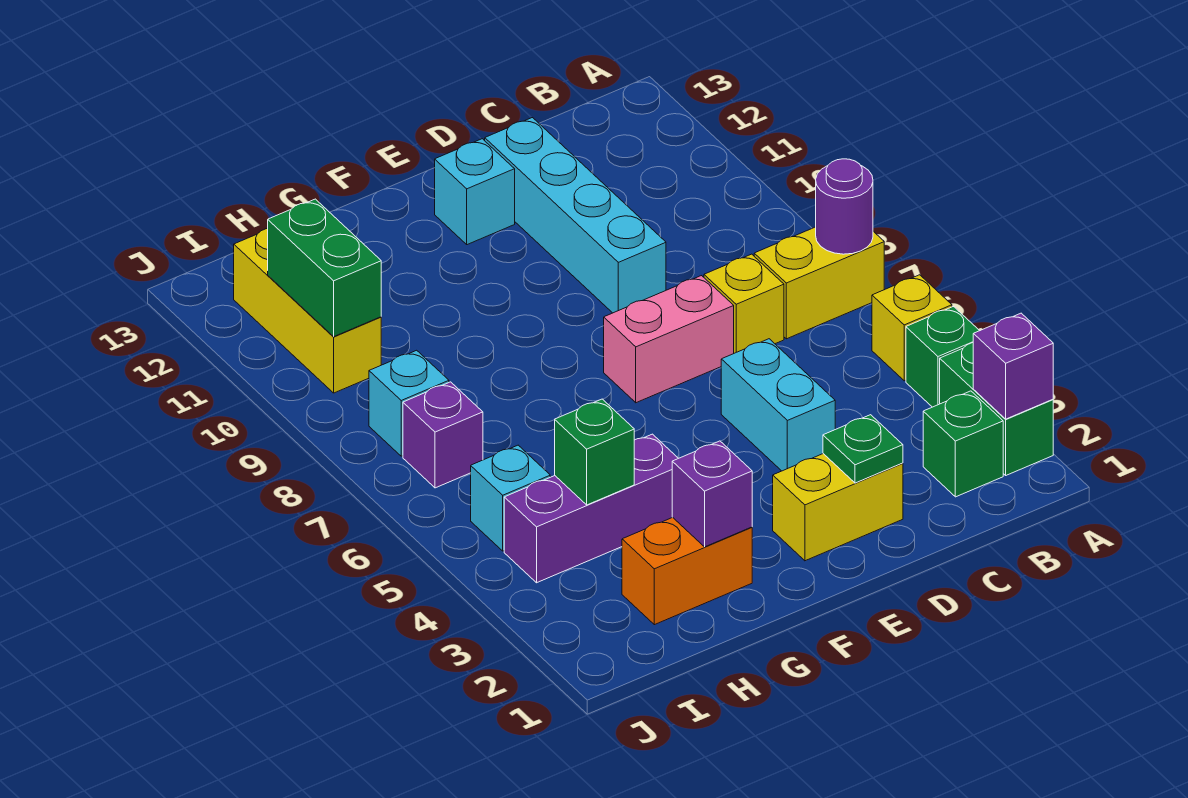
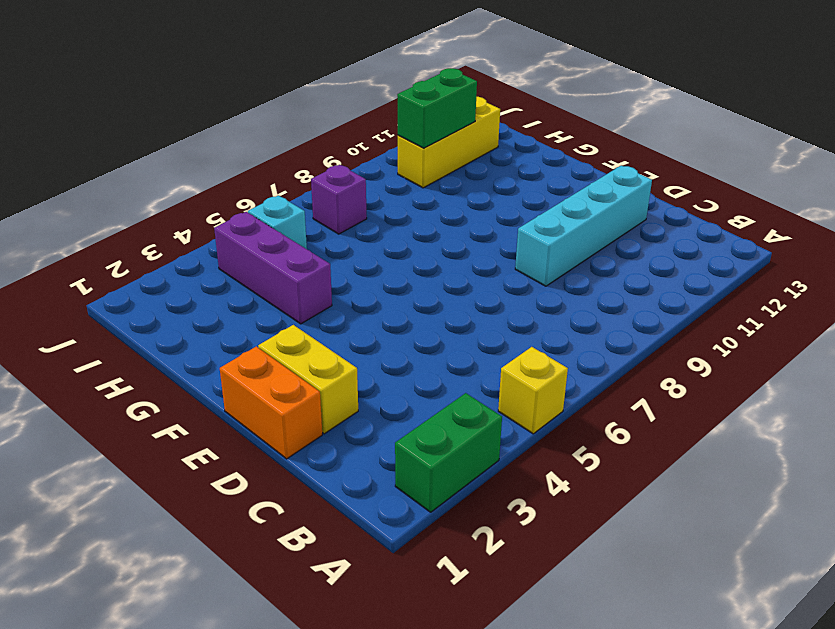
orange 1x2 brick [220,346,322,459] -> orange 1x2 brick moved to [622,517,752,625]
none -> green 1x1 brick [906,307,979,407]
none -> yellow 1x2 brick [754,227,884,339]
none -> green 1x1 brick [923,391,1003,497]

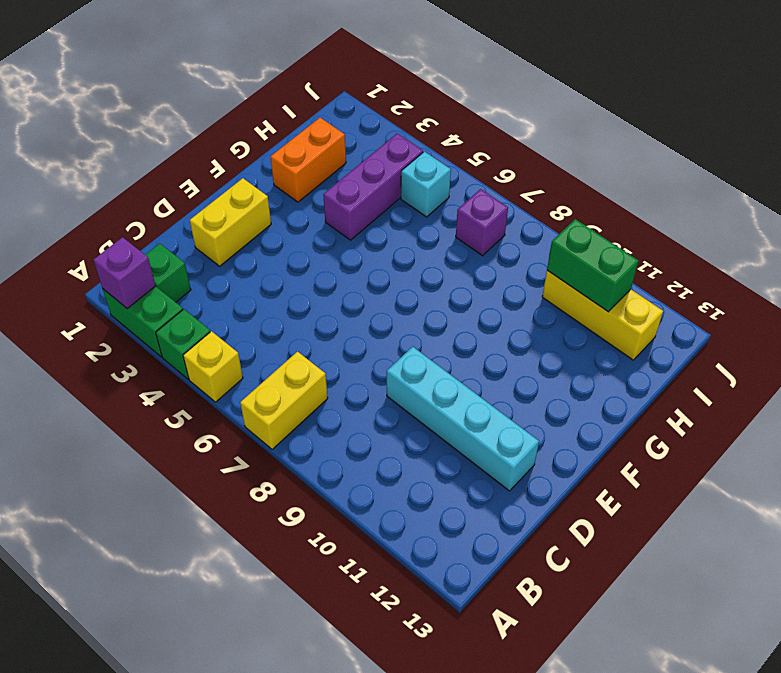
none -> yellow 1x1 brick [704,254,784,353]
none -> cyan 1x2 brick [721,339,835,471]
none -> pink 1x2 brick [604,276,734,403]

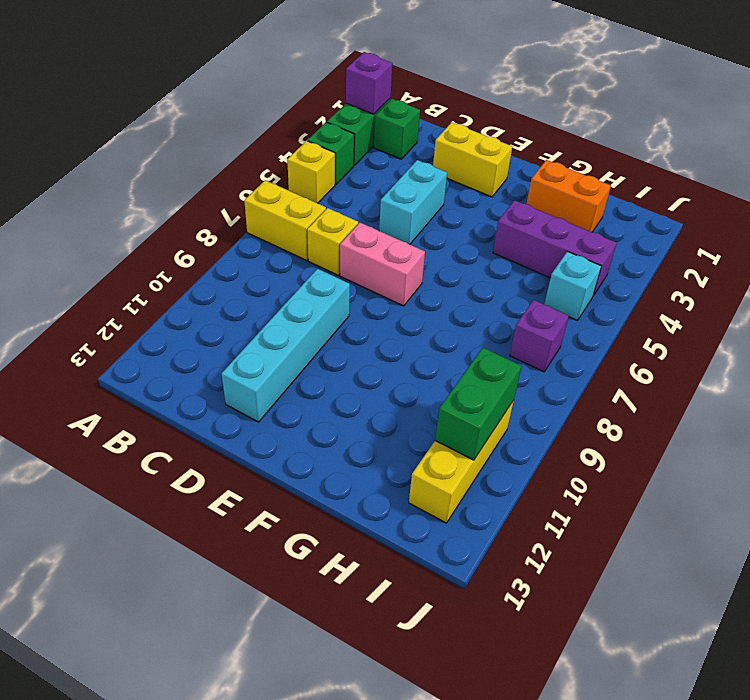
none -> cyan 1x1 brick [435,139,515,245]
none -> cyan 1x1 brick [369,350,449,456]
none -> purple 1x1 round brick [816,159,873,254]

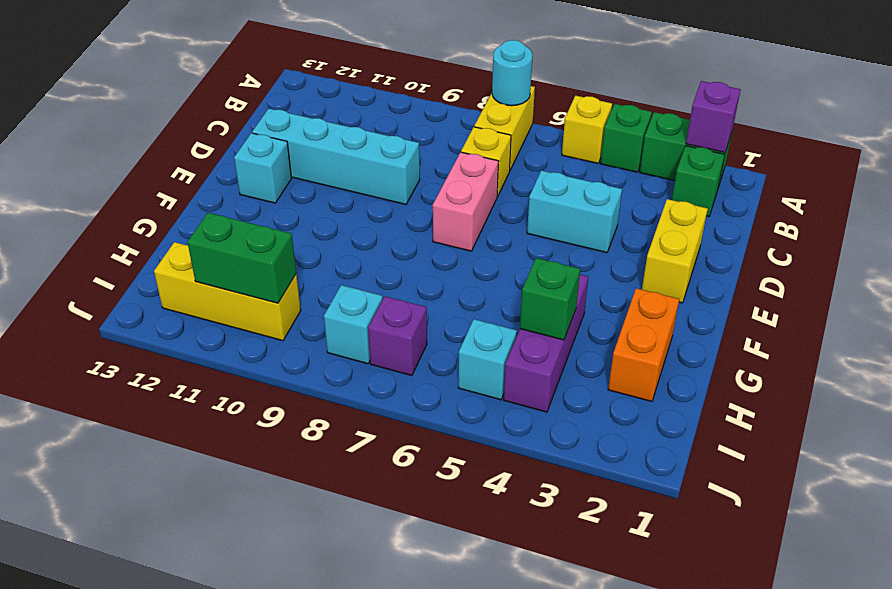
cyan 1x1 round brick [492,40,533,106] -> purple 1x1 round brick [816,159,873,254]
none -> green 1x1 plate [823,415,903,483]
none -> purple 1x1 brick [672,441,752,547]

